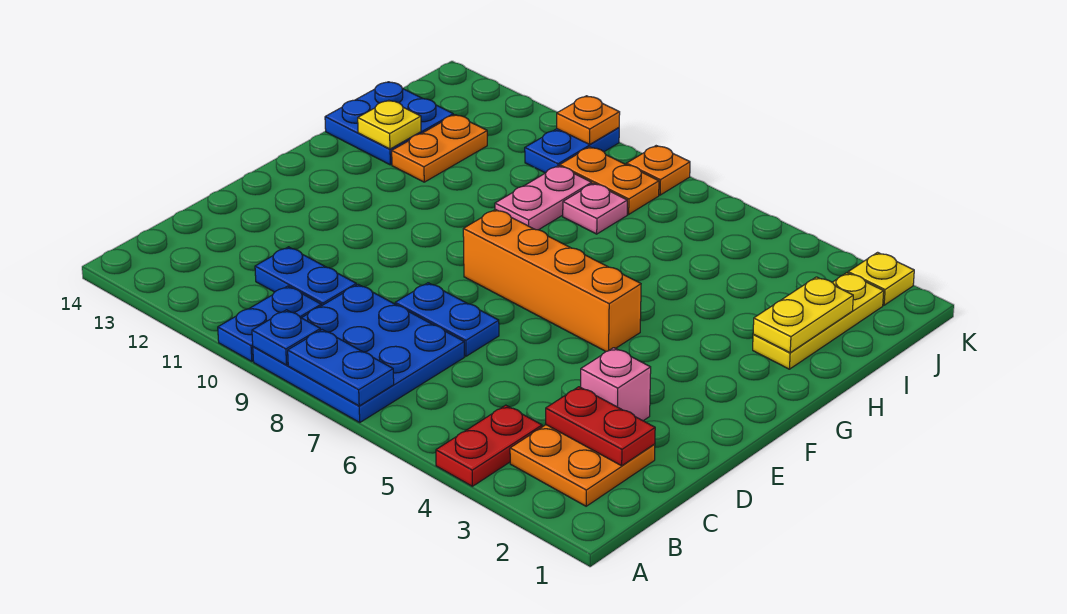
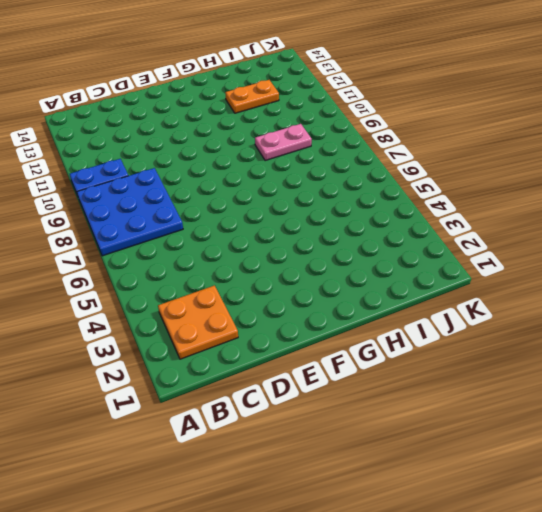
none -> red 1x2 plate [436,405,542,486]
none -> blue 1x2 plate [255,247,356,306]
none -> pink 1x1 brick [581,348,651,421]

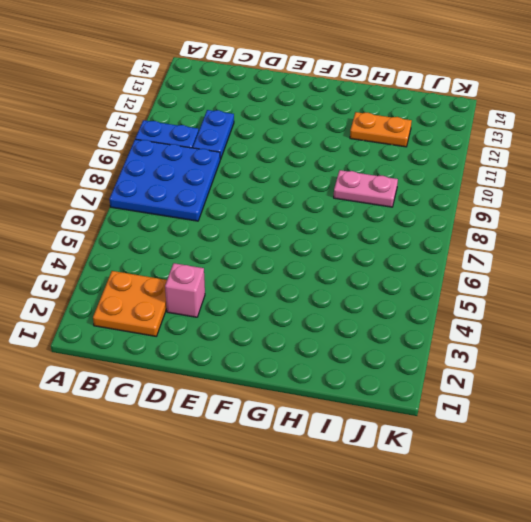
none -> red 1x2 plate [436,405,542,486]
none -> blue 1x2 plate [395,283,499,356]
none -> orange 1x4 brick [463,210,641,351]

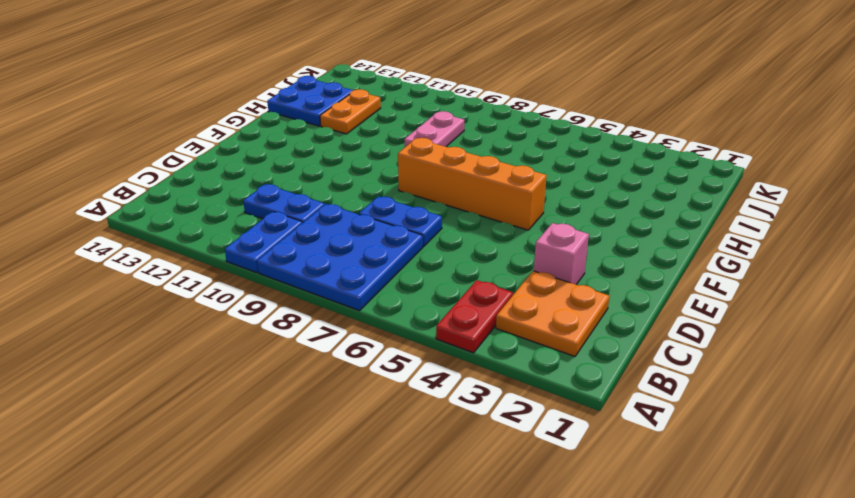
none -> yellow 1x3 plate [753,273,884,369]
none -> pink 1x1 plate [563,183,627,234]
none -> orange 1x2 plate [560,147,659,214]

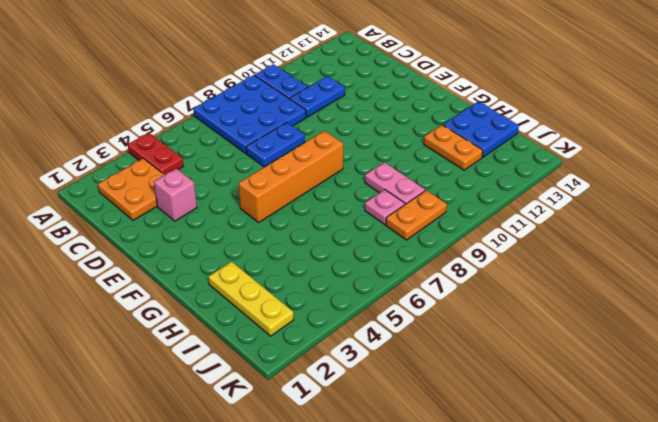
none -> blue 1x2 plate [525,128,619,173]
none -> yellow 1x1 plate [848,252,914,305]
none -> orange 1x1 plate [627,146,690,195]

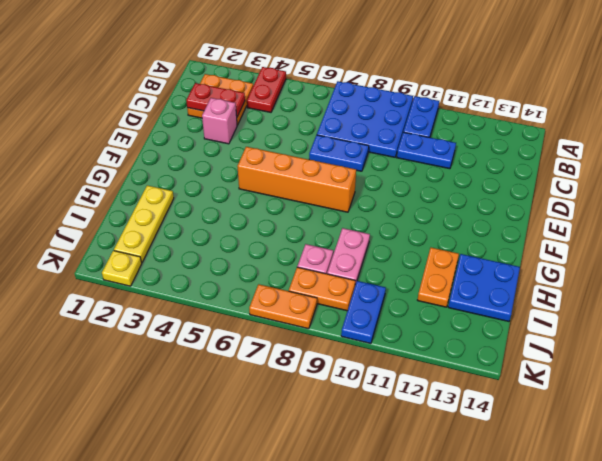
orange 1x2 plate [249,284,317,329] -> orange 1x1 plate [627,146,690,195]
none -> blue 1x2 plate [288,330,394,406]
none -> blue 1x1 plate [252,310,320,365]
none -> yellow 1x2 plate [753,277,853,353]

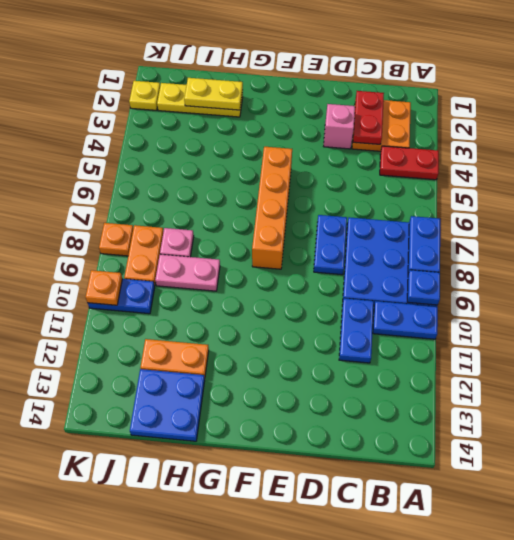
none -> yellow 1x1 plate [358,100,421,149]

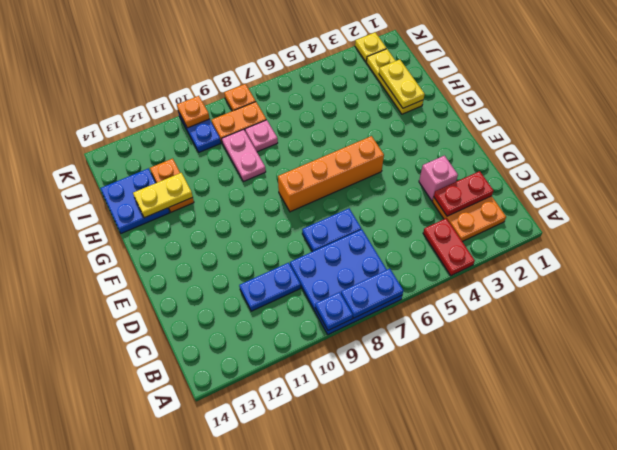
yellow 1x2 plate [133,173,193,218] -> yellow 1x1 plate [358,100,421,149]
none -> blue 1x2 plate [218,286,321,361]

